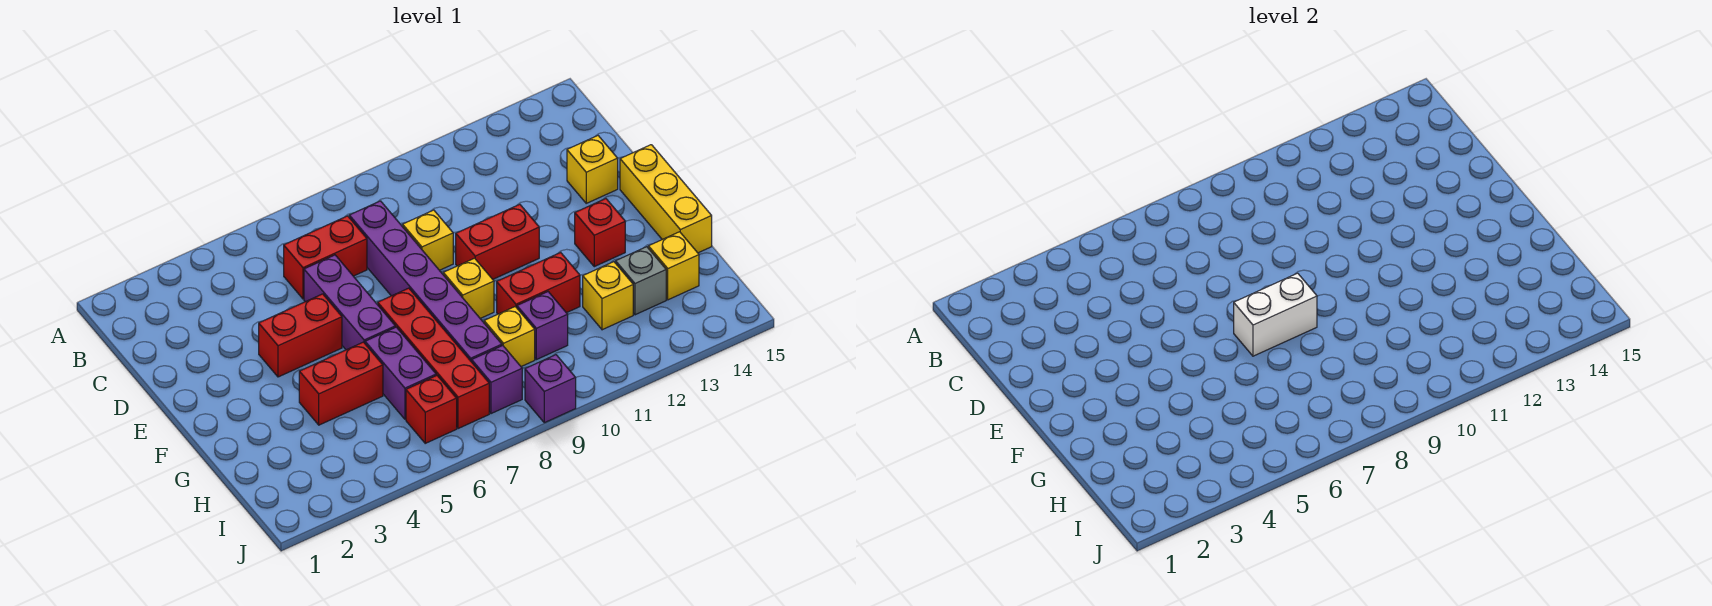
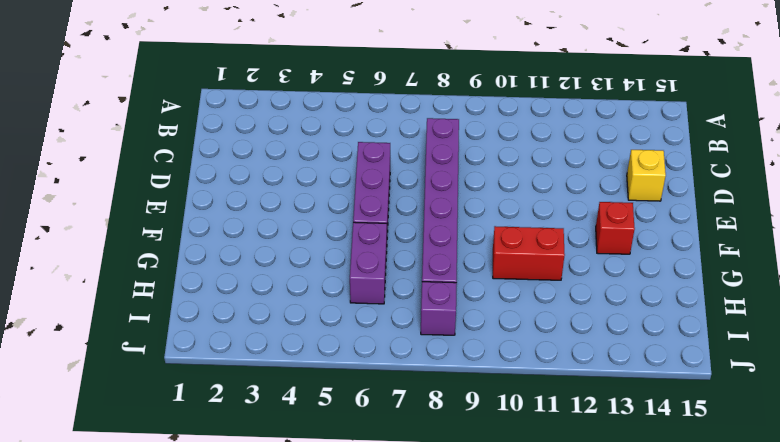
none -> red 1x2 brick [284,216,367,299]
none -> yellow 1x1 brick [403,210,453,270]
none -> red 1x2 brick [259,294,342,377]

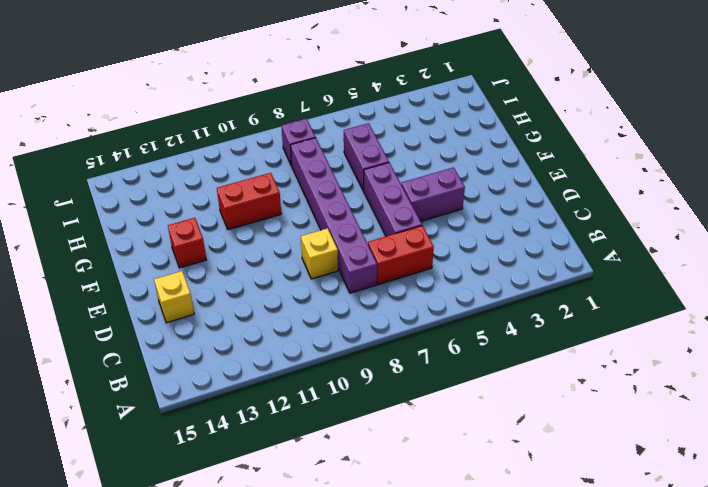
purple 1x2 brick [401,167,465,221] -> red 1x2 brick [259,294,342,377]
none -> red 1x2 brick [456,204,539,279]
none -> yellow 1x3 brick [620,145,712,253]
none -> red 1x4 brick [378,288,489,429]

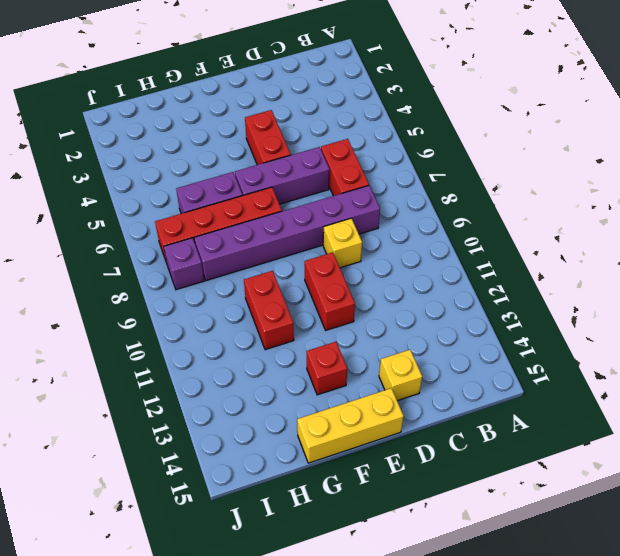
none -> yellow 1x1 brick [443,258,494,318]
none -> red 1x2 brick [299,342,383,425]
none -> yellow 1x1 brick [484,307,535,367]

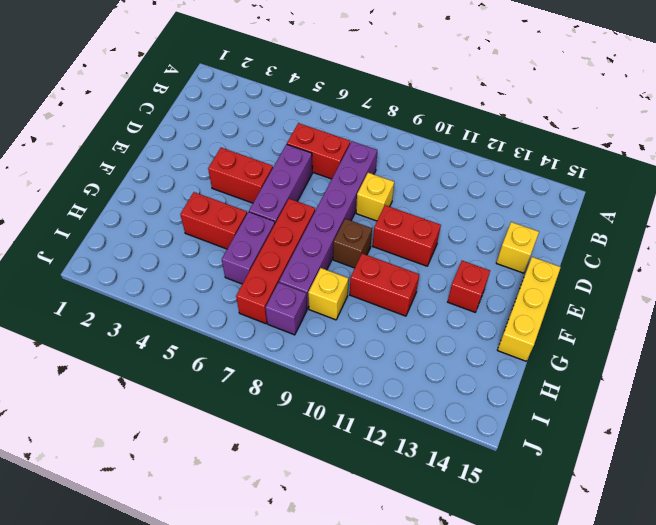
brown 1x1 brick [333,219,372,268] -> yellow 1x1 brick [443,258,494,318]
none -> purple 1x1 brick [517,292,568,360]
none -> yellow 1x1 brick [583,262,633,330]
none -> grey 1x1 brick [616,247,666,315]

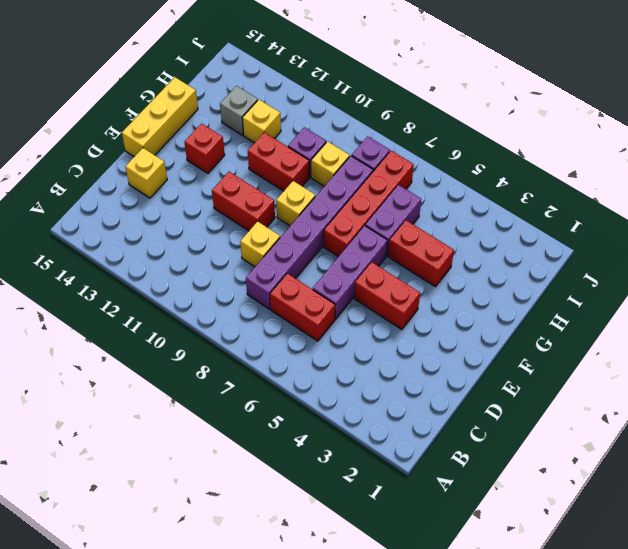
none -> yellow 1x1 brick [648,232,699,300]
none -> red 1x1 brick [406,375,457,443]
none -> purple 1x1 brick [525,355,576,423]

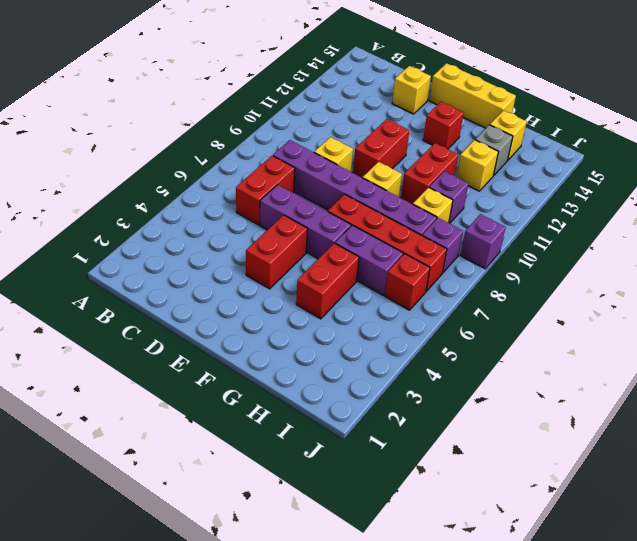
none -> white 1x2 brick [1234,273,1317,356]

